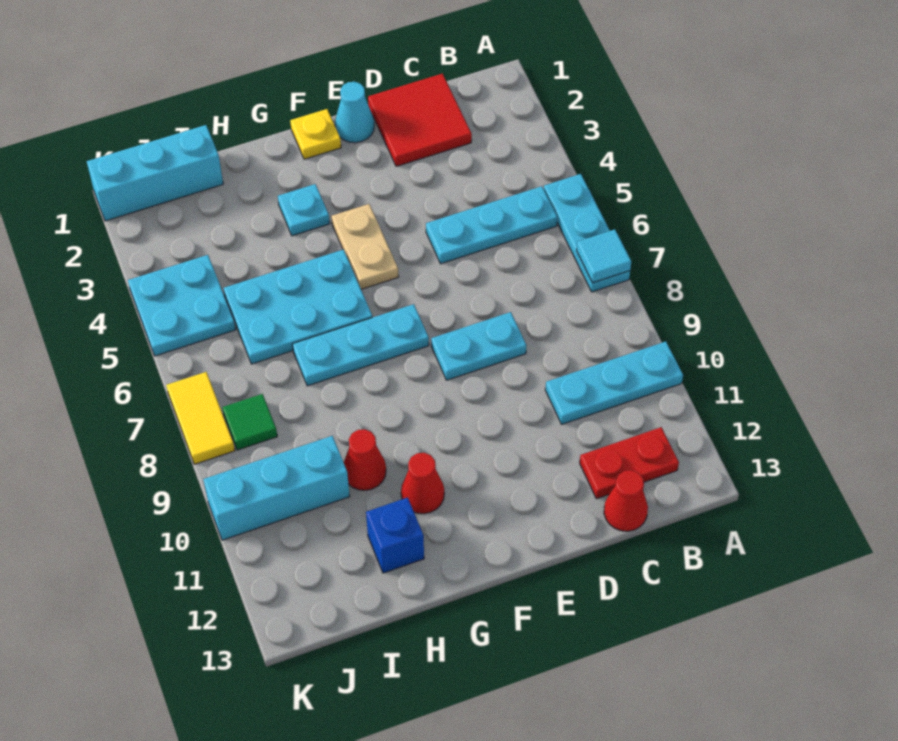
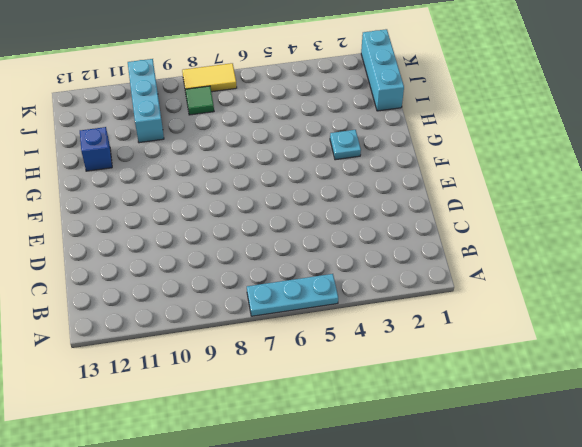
none -> cyan 1x3 plate [545,341,683,424]
none -> cyan 1x3 plate [426,186,557,264]
none -> red 1x2 plate [580,427,679,499]

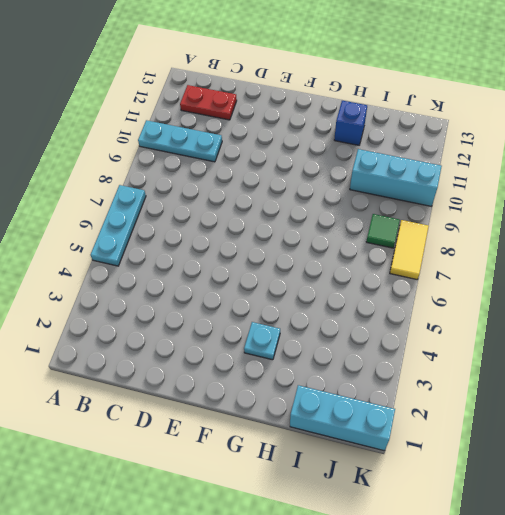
none -> cyan 1x3 plate [426,186,557,264]
none -> red 2x2 tile [368,74,472,166]
none -> red 1x1 cone [604,470,648,531]

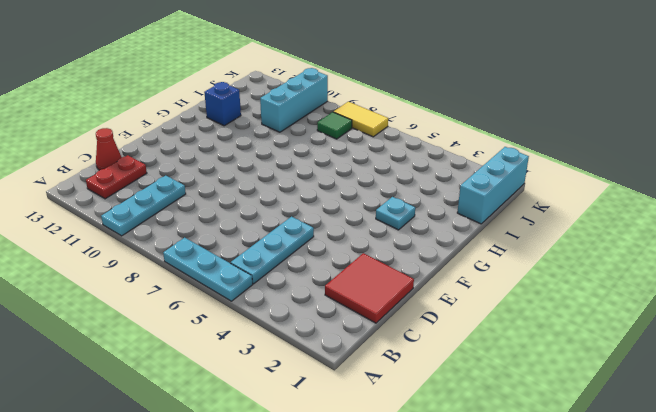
none -> cyan 1x2 plate [431,312,527,380]
none -> cyan 1x1 cone [335,82,374,143]
none -> yellow 1x1 plate [290,109,341,159]

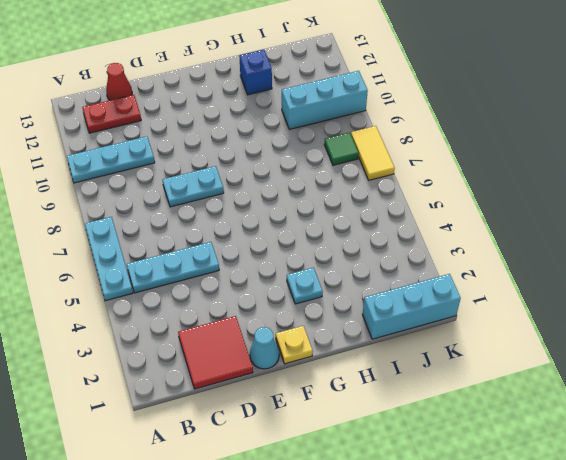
none -> tan 1x2 plate [332,204,398,289]
none -> cyan 1x3 plate [293,304,429,386]
none -> cyan 2x3 plate [223,249,372,364]

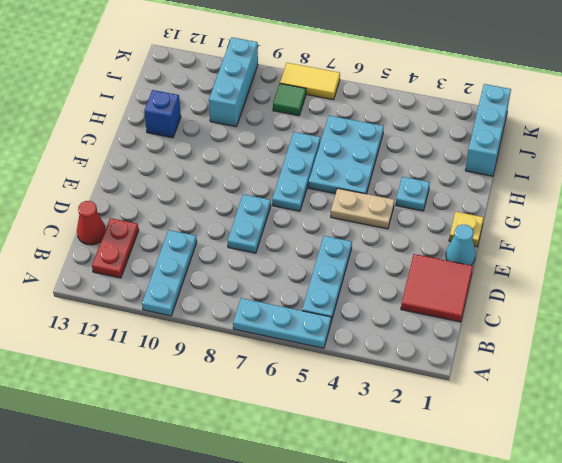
none -> red 1x1 cone [401,453,444,514]
none -> red 1x1 cone [344,429,386,490]
none -> cyan 2x2 plate [128,255,236,356]

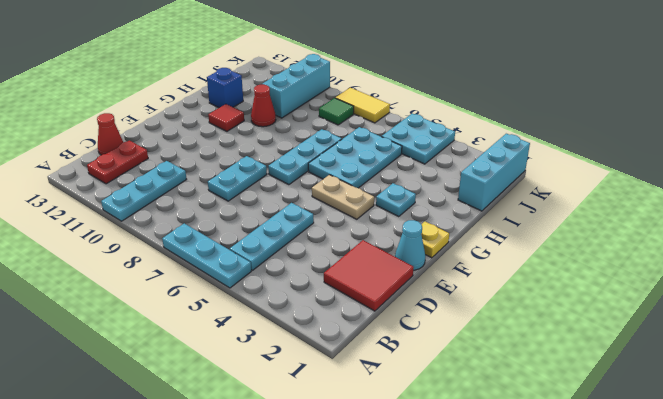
red 1x1 tile [208,104,244,131] -> red 1x1 cone [401,453,444,514]
none -> cyan 1x1 tile [577,229,631,283]

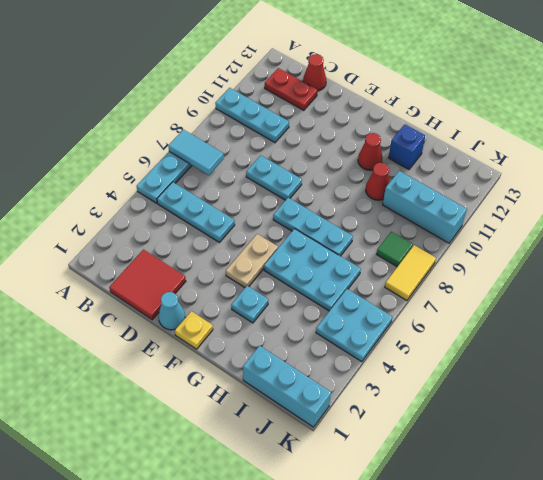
cyan 1x2 tile [168,130,224,175] -> cyan 1x1 tile [577,229,631,283]

